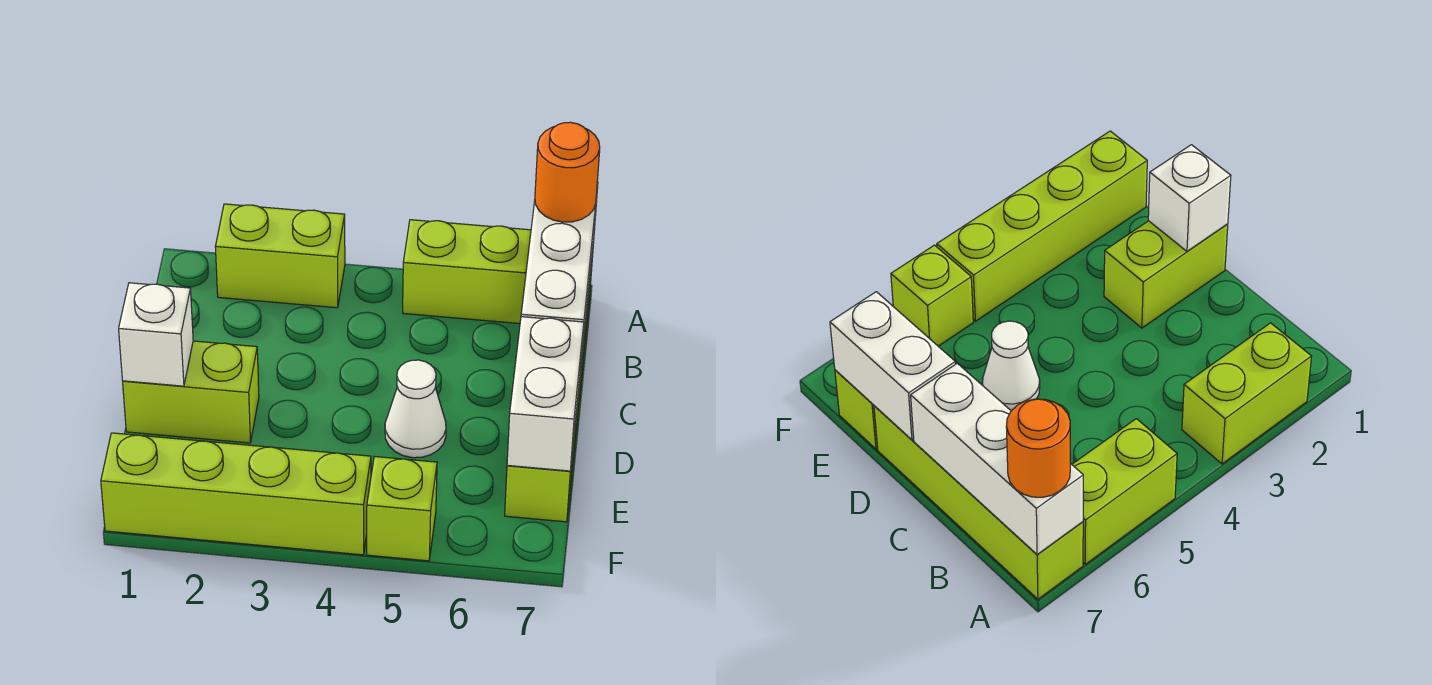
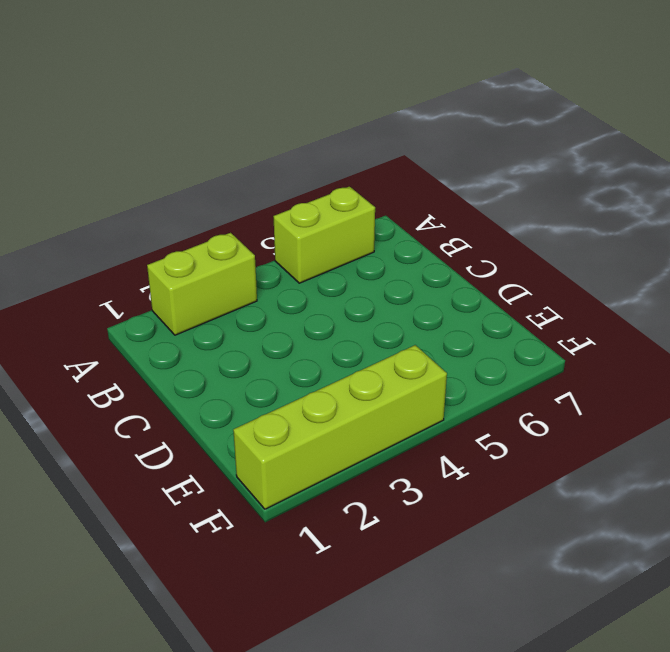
none -> lime 1x4 brick [874,406,1083,599]
none -> lime 1x2 brick [123,341,259,443]
none -> white 1x1 cone [385,360,446,458]

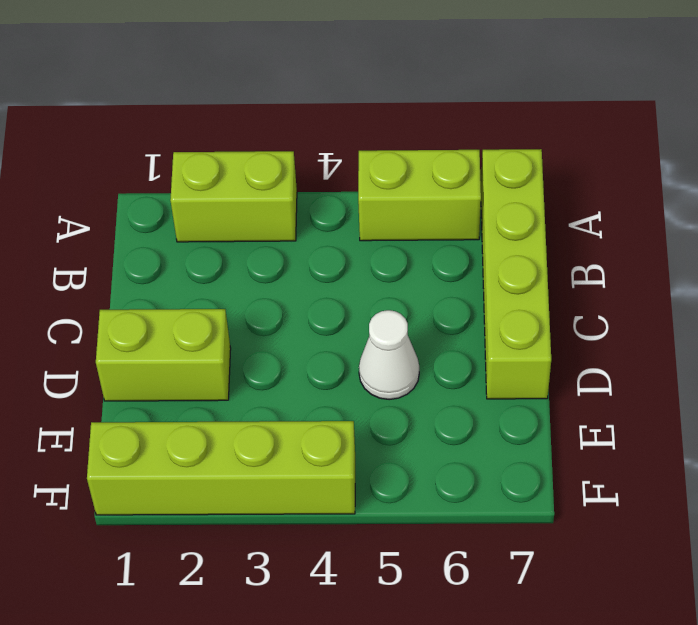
none -> lime 1x1 brick [505,431,575,522]
none -> lime 1x1 brick [367,457,437,561]
none -> white 1x3 brick [521,182,598,361]

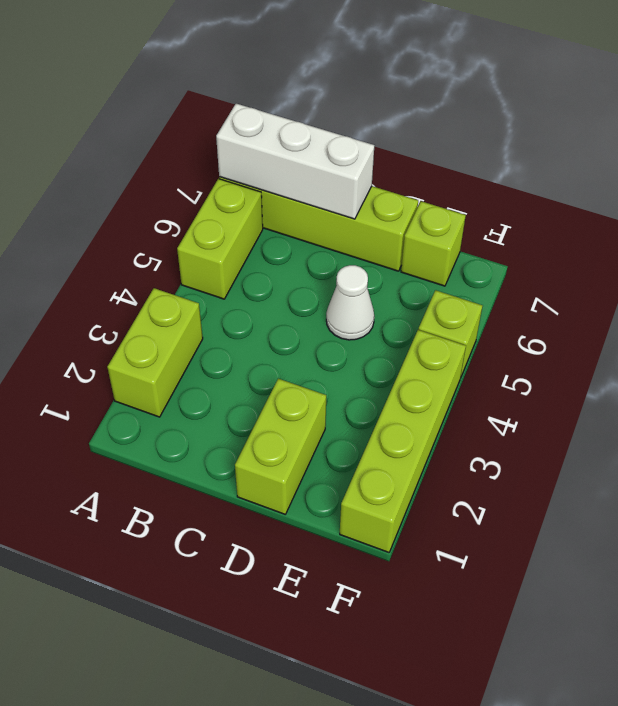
none -> white 1x1 brick [119,283,193,386]
none -> white 1x2 brick [507,317,584,471]
none -> orange 1x1 round brick [535,122,600,222]

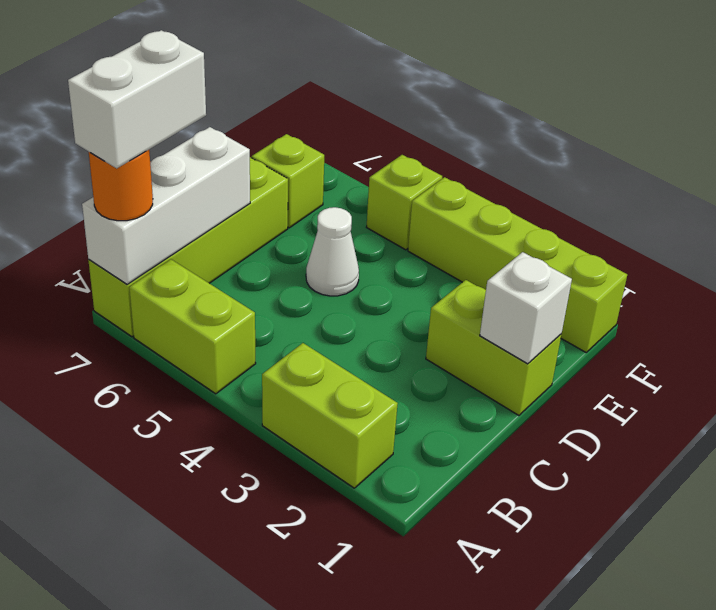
white 1x2 brick [68,30,206,168] -> white 1x2 brick moved to [507,317,584,471]

